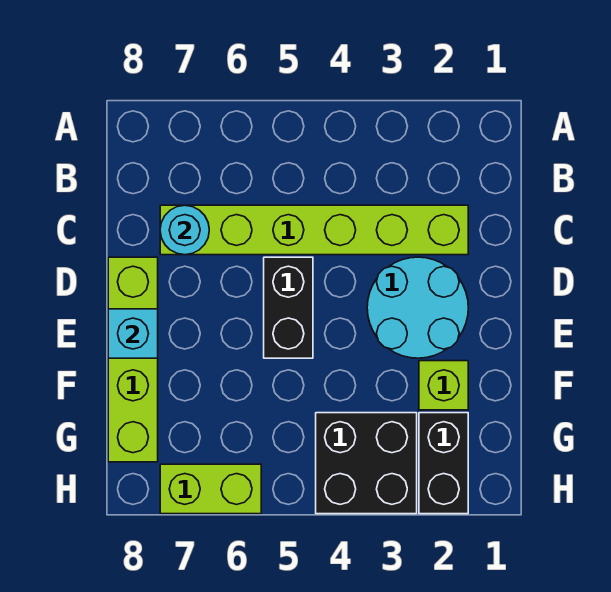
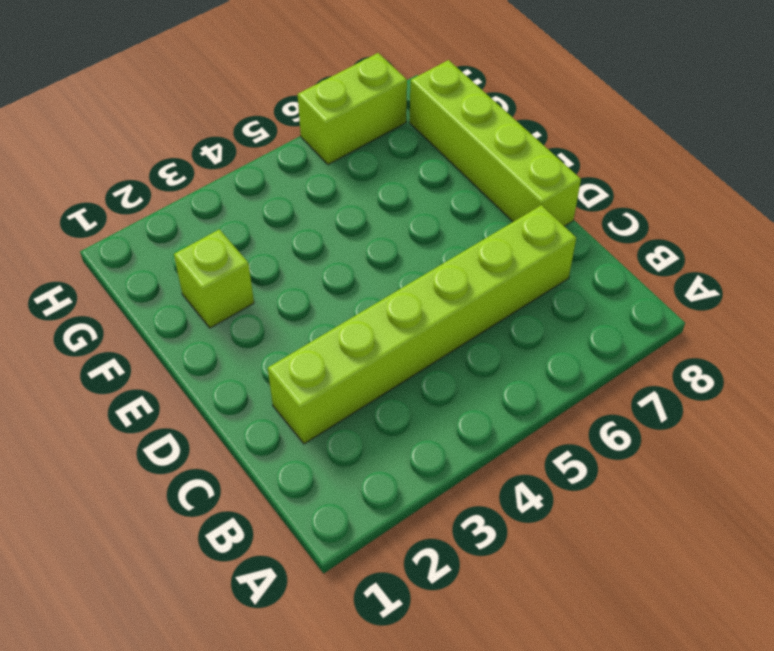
none -> cyan 2x2 round brick [367,257,468,358]
none -> black 1x2 brick [264,257,313,358]

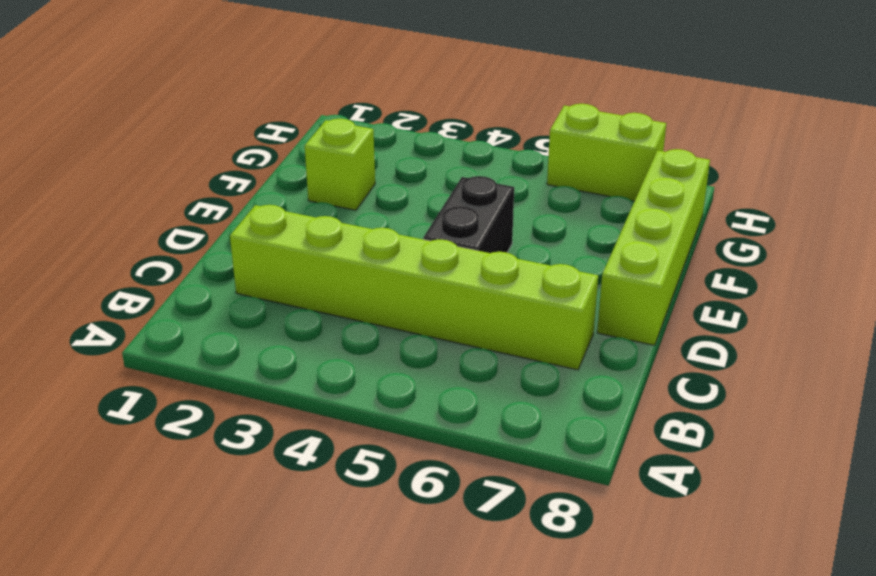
none -> cyan 2x2 round brick [367,257,468,358]
none -> black 1x2 brick [419,413,468,514]

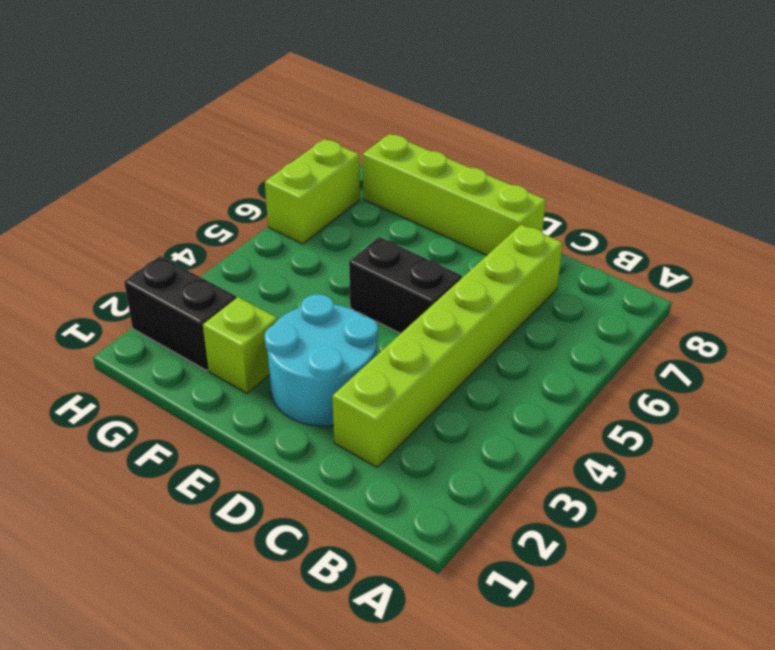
none -> black 2x2 brick [316,413,417,514]
none -> cyan 1x1 round brick [160,205,209,255]

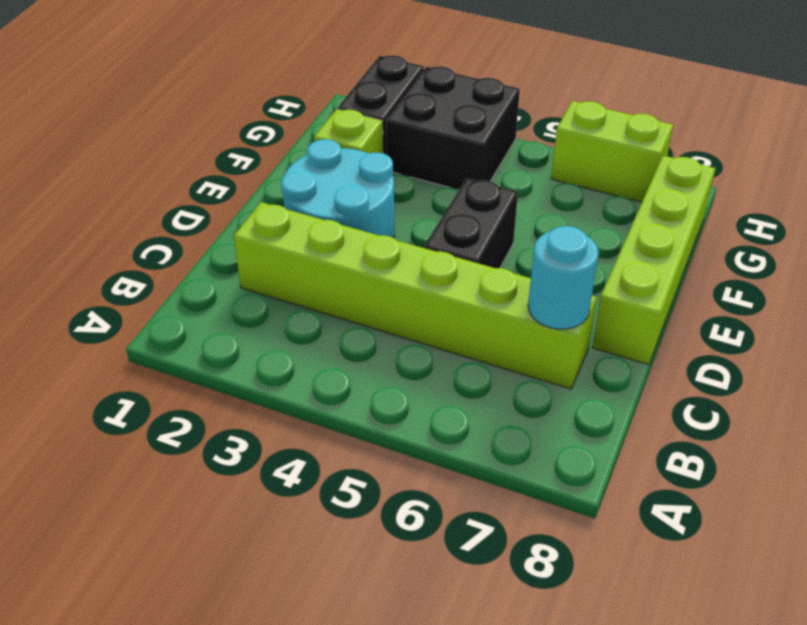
none -> cyan 1x1 brick [108,309,158,358]

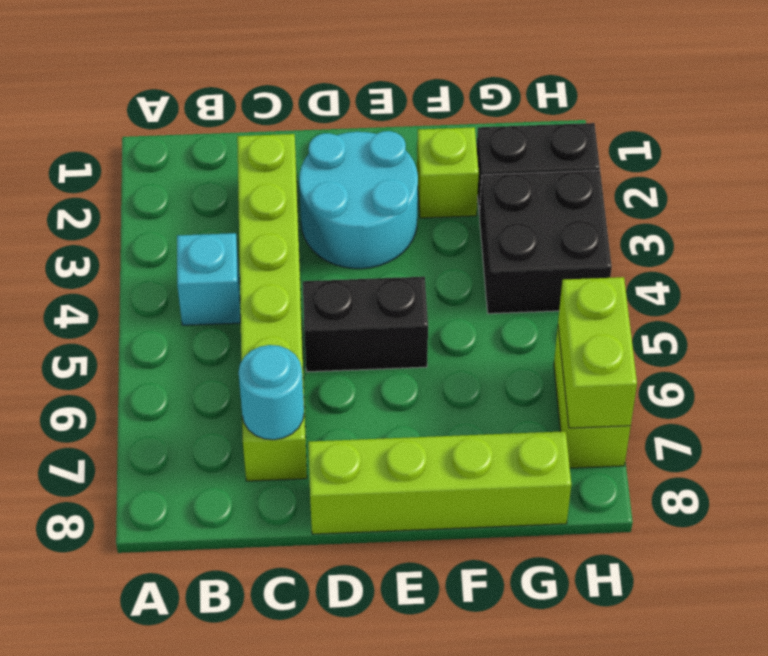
cyan 1x1 brick [177,233,240,325] -> cyan 1x1 brick moved to [108,309,158,358]
lime 1x2 brick [558,277,637,428] -> none

